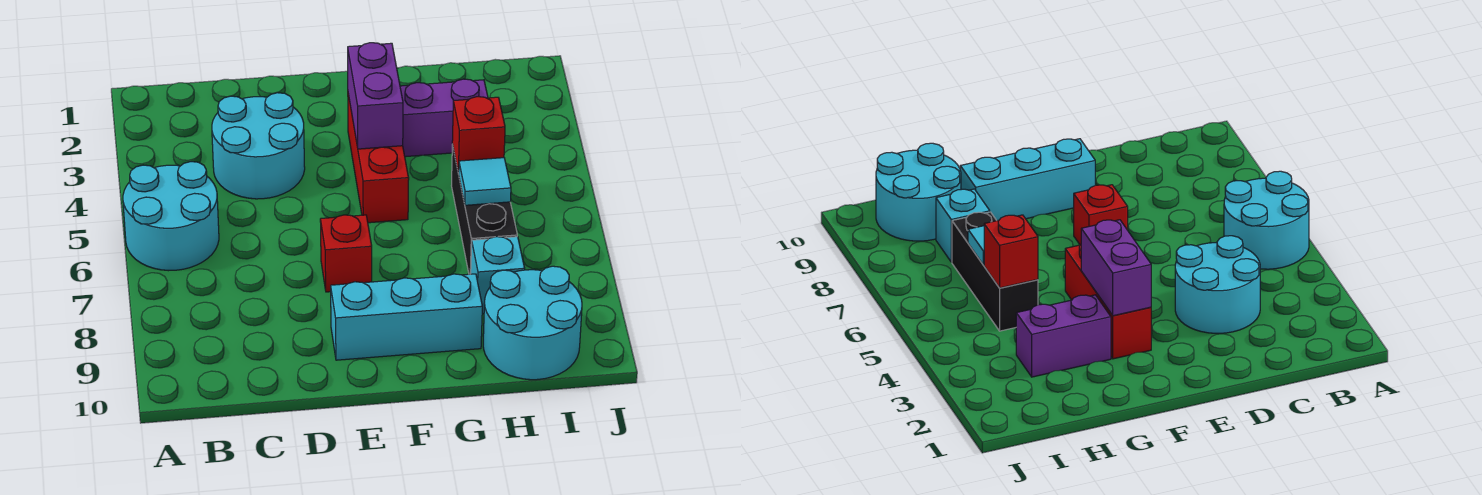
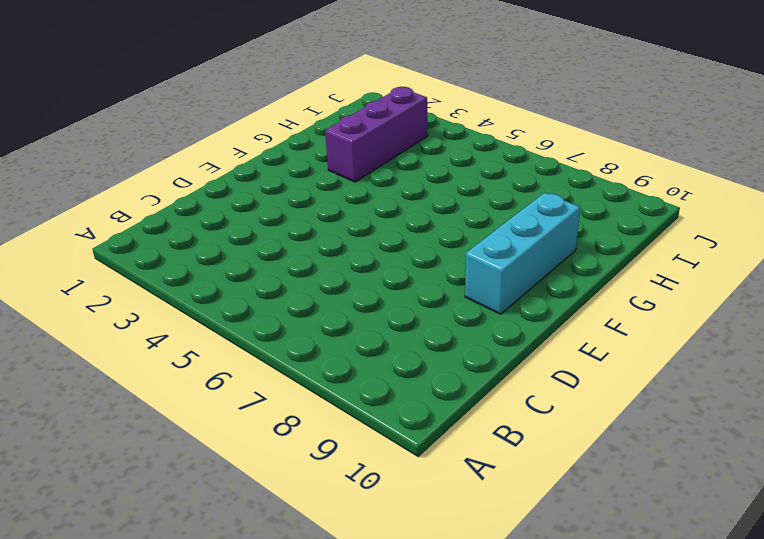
purple 1x3 brick [325,87,428,182] -> purple 1x2 brick [400,79,488,157]
none -> cyan 2x2 round brick [123,162,219,271]
none -> cyan 2x2 round brick [212,93,305,199]
none -> red 1x1 brick [320,215,372,292]

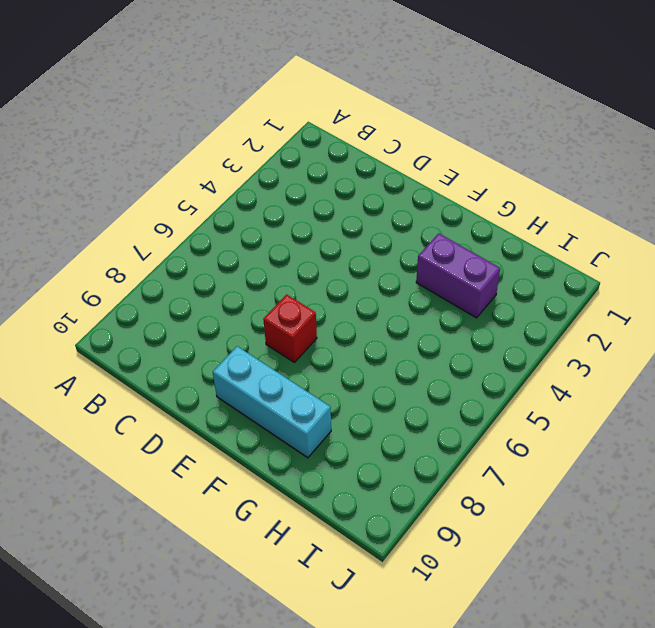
none -> cyan 2x2 round brick [123,162,219,271]
none -> cyan 2x2 round brick [212,93,305,199]
none -> red 1x3 brick [348,94,409,223]

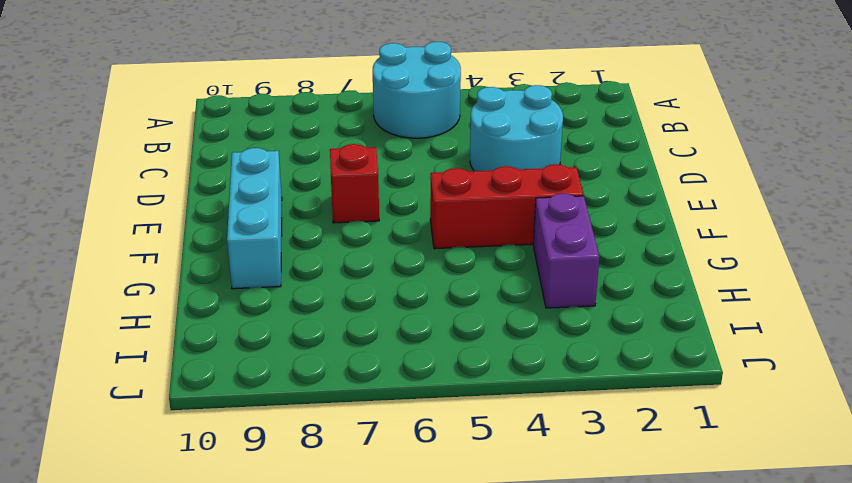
none -> black 1x3 brick [452,145,517,274]
none -> cyan 1x1 brick [471,237,525,314]
none -> cyan 2x2 round brick [483,266,582,380]

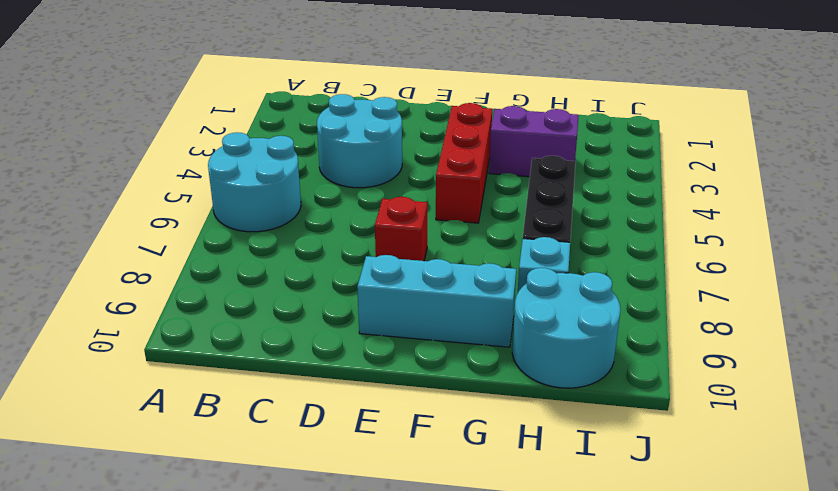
none -> purple 1x2 brick [348,43,403,149]
none -> red 1x1 brick [452,97,505,173]
none -> cyan 1x1 tile [458,158,511,205]

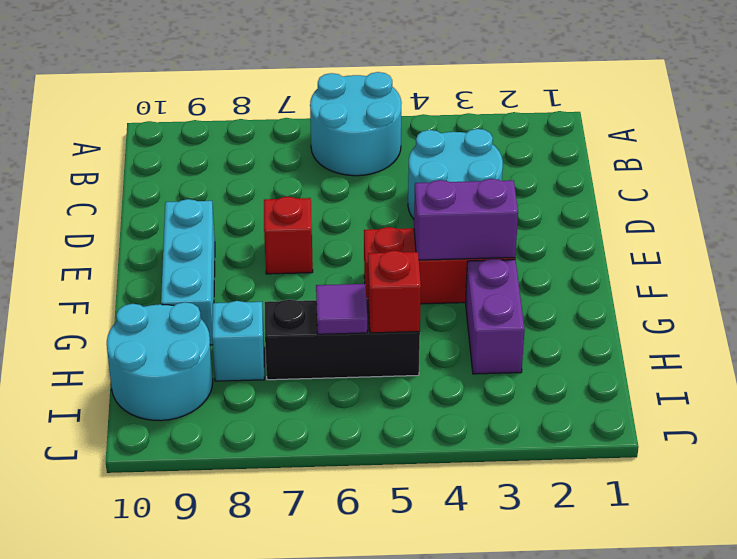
purple 1x1 tile [316,284,367,334] -> cyan 1x1 tile [458,158,511,205]

